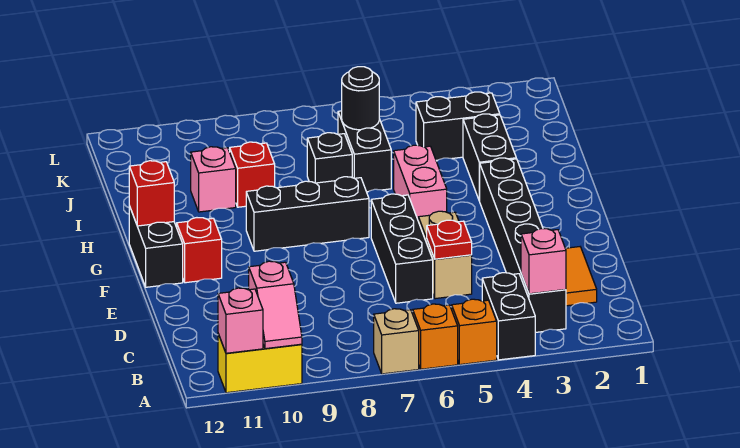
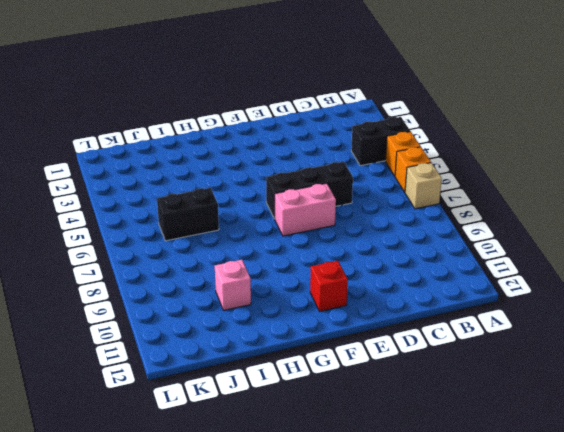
pink 1x2 brick [274,183,336,236] -> pink 1x2 brick moved to [394,145,447,219]
none -> yellow 1x2 brick [218,334,302,393]
none -> black 1x6 brick [480,158,566,333]
none -> orange 1x2 tile [565,247,597,306]

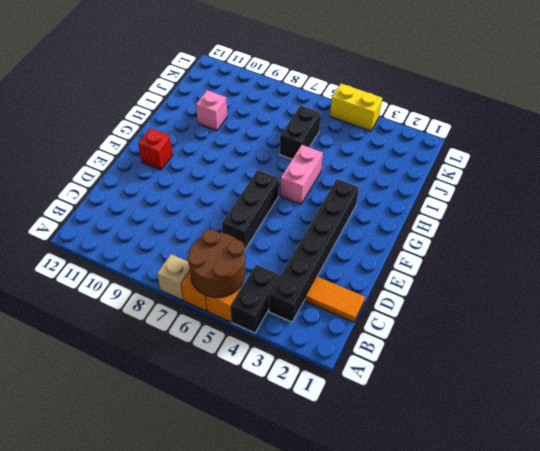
brown 2x2 round brick [188,229,245,297] -> none
orange 1x2 tile [305,277,365,322] -> orange 1x2 tile turned to [565,247,597,306]
yellow 1x2 brick [330,84,382,131] -> yellow 1x2 brick moved to [218,334,302,393]
none -> tan 1x2 brick [418,211,472,299]
none -> black 1x2 brick [129,206,183,287]
none -> black 1x3 brick [246,177,369,251]

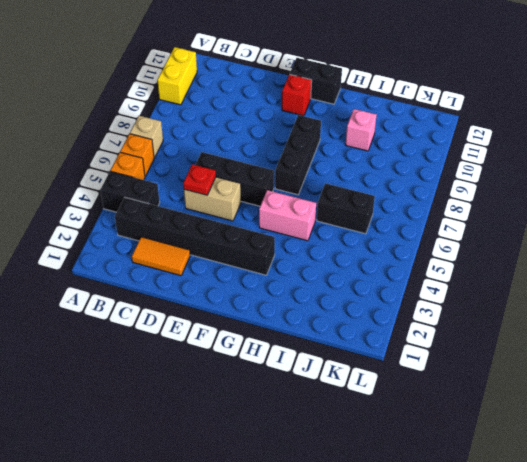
none -> black 1x2 brick [463,114,516,201]
none -> black 1x1 brick [307,133,352,183]
none -> red 1x1 brick [230,142,275,207]

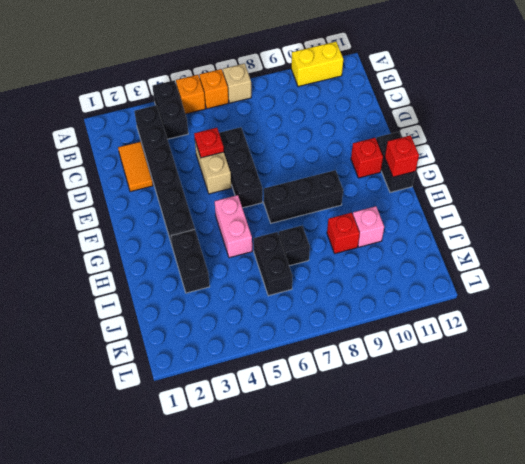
none -> black 1x2 brick [416,92,500,160]
none -> pink 1x2 slope [249,261,302,349]
none -> pink 1x1 brick [218,288,263,353]

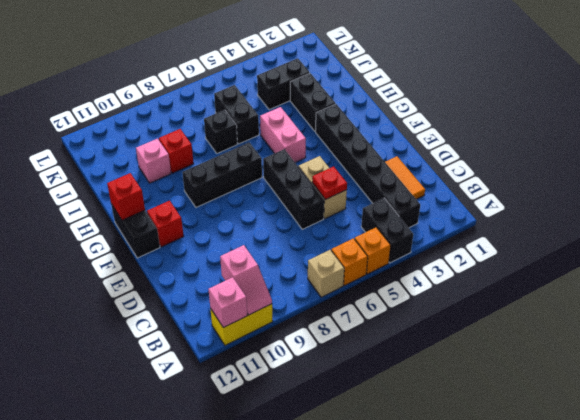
none -> pink 1x1 brick [521,229,566,294]
none -> black 1x1 round brick [342,67,379,130]

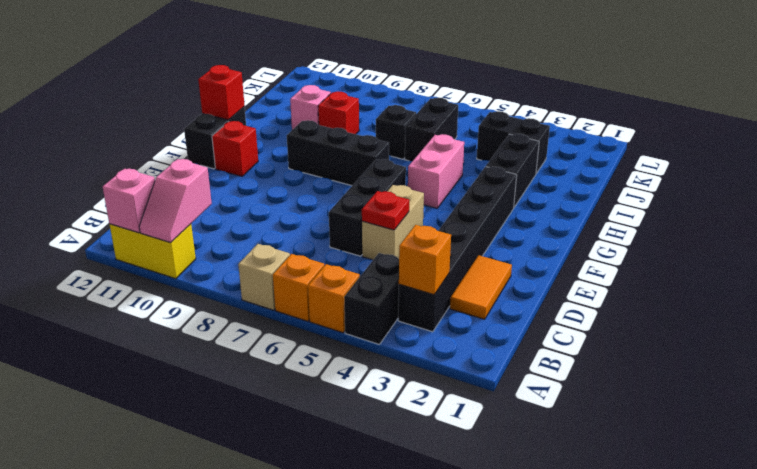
orange 1x1 brick [399,225,451,295] -> pink 1x1 brick [521,229,566,294]
none -> black 1x1 round brick [342,67,379,130]

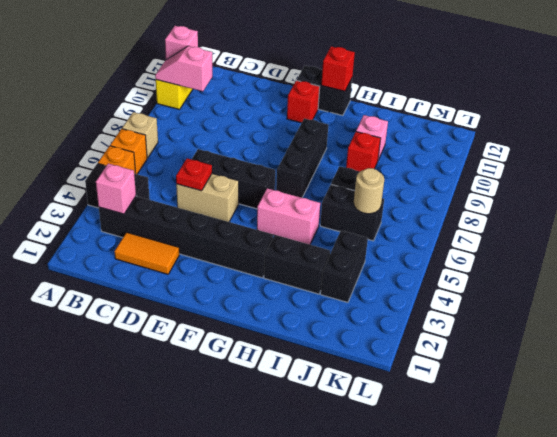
tan 1x1 round brick [354,168,384,214] -> black 1x1 round brick [342,67,379,130]

